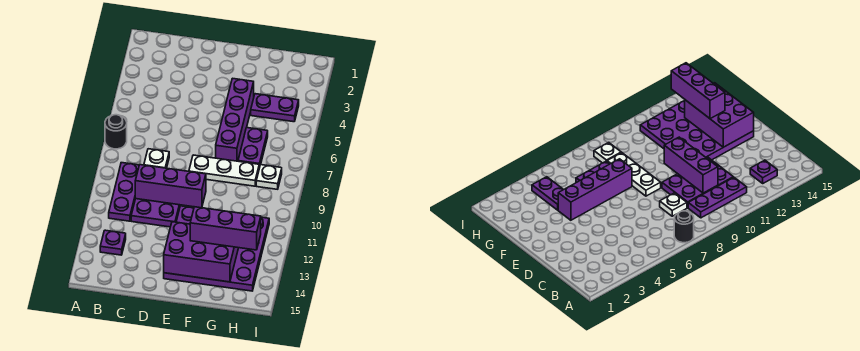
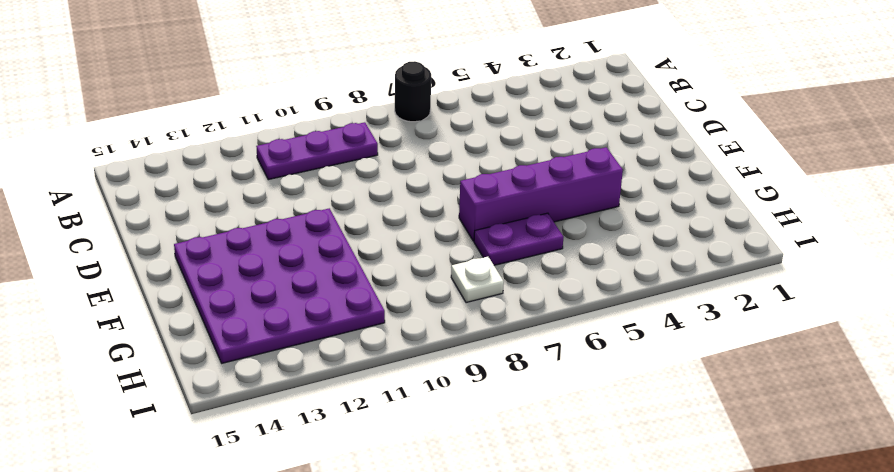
none -> purple 1x1 plate [100,230,126,255]
none -> white 1x1 plate [144,149,169,168]
none -> purple 2x3 plate [131,199,181,227]

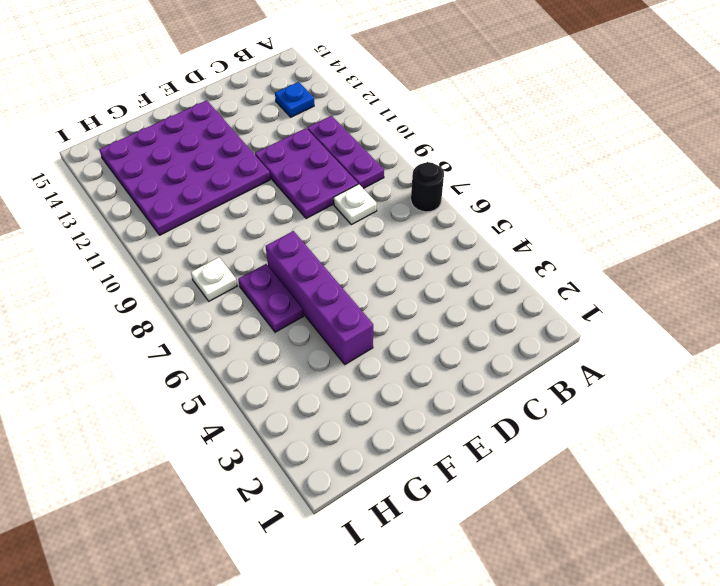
blue 1x1 plate [275,82,314,117] -> purple 1x1 plate [100,230,126,255]
none -> white 1x3 plate [189,155,259,186]
none -> purple 1x2 plate [251,94,299,122]
none -> purple 1x3 brick [135,165,206,208]

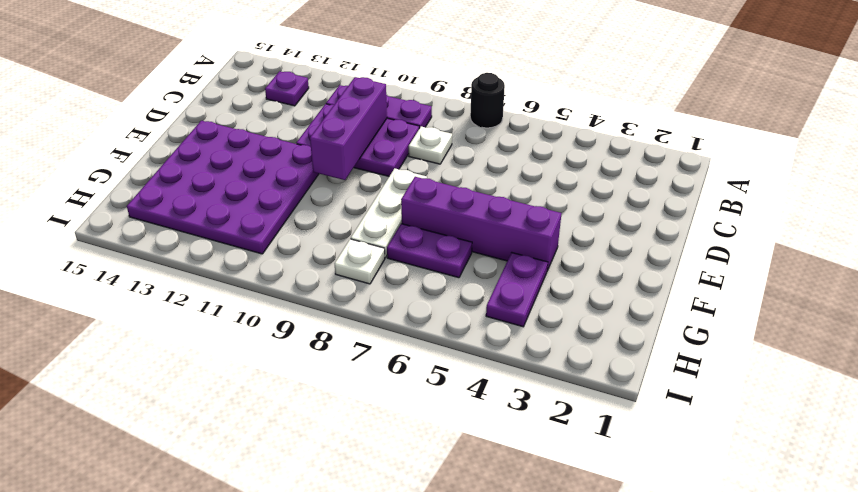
none -> purple 2x3 brick [164,222,238,282]
none -> purple 1x3 brick [190,207,261,250]

